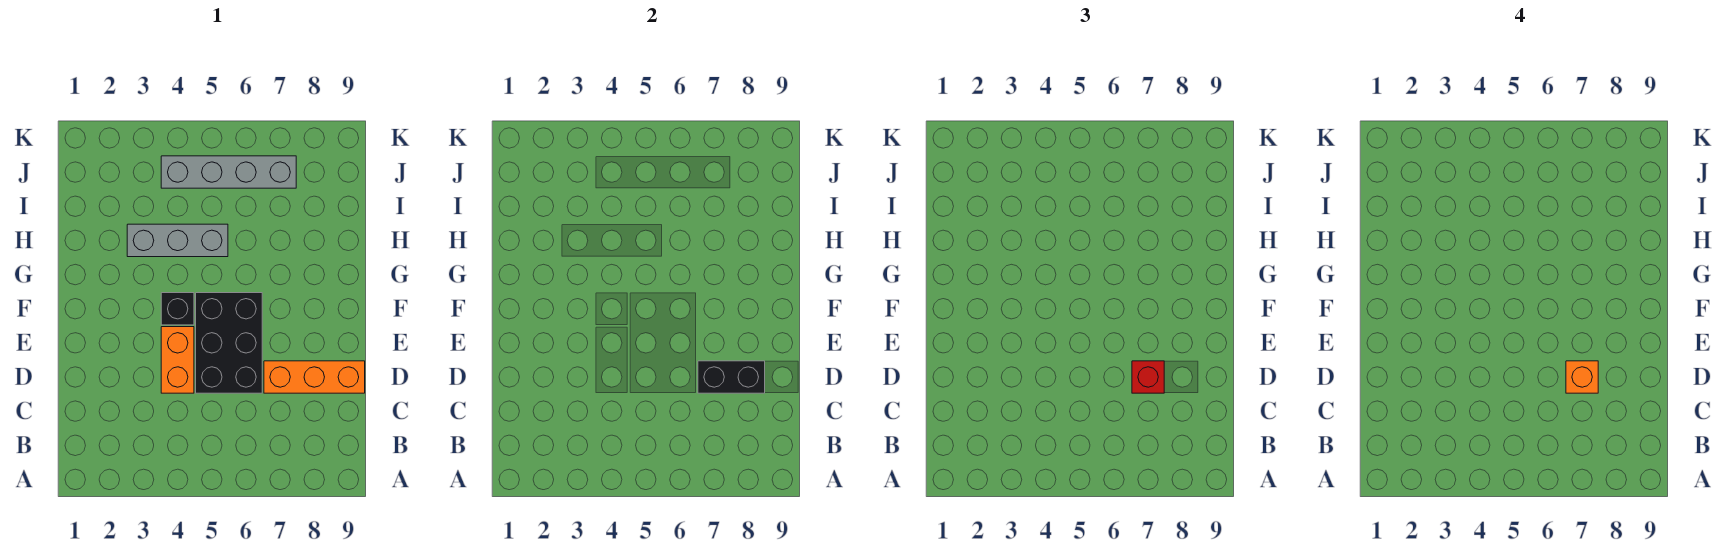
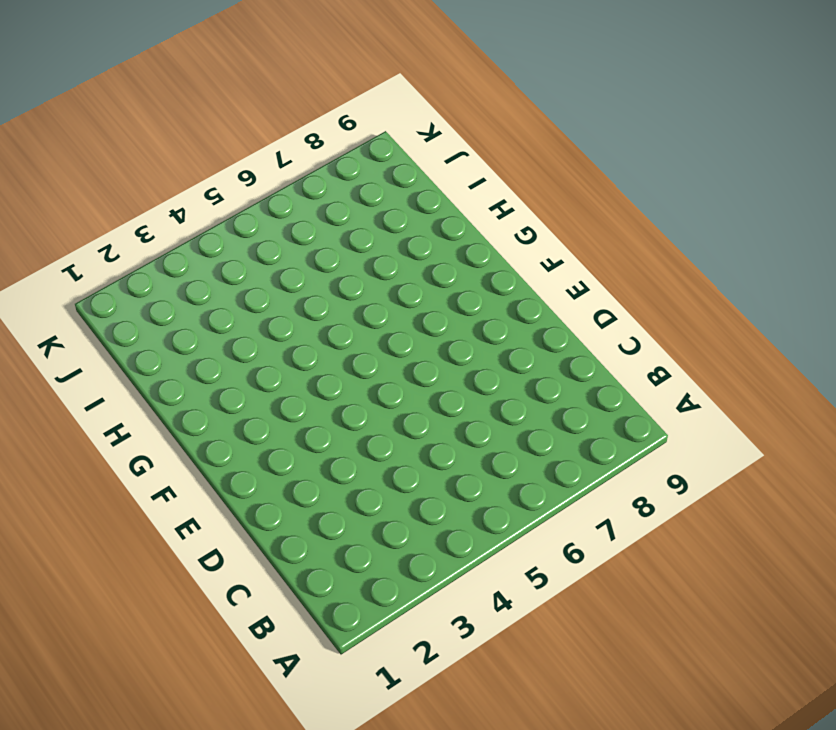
none -> orange 1x2 brick [161,327,194,393]
none -> black 2x3 brick [196,293,262,393]

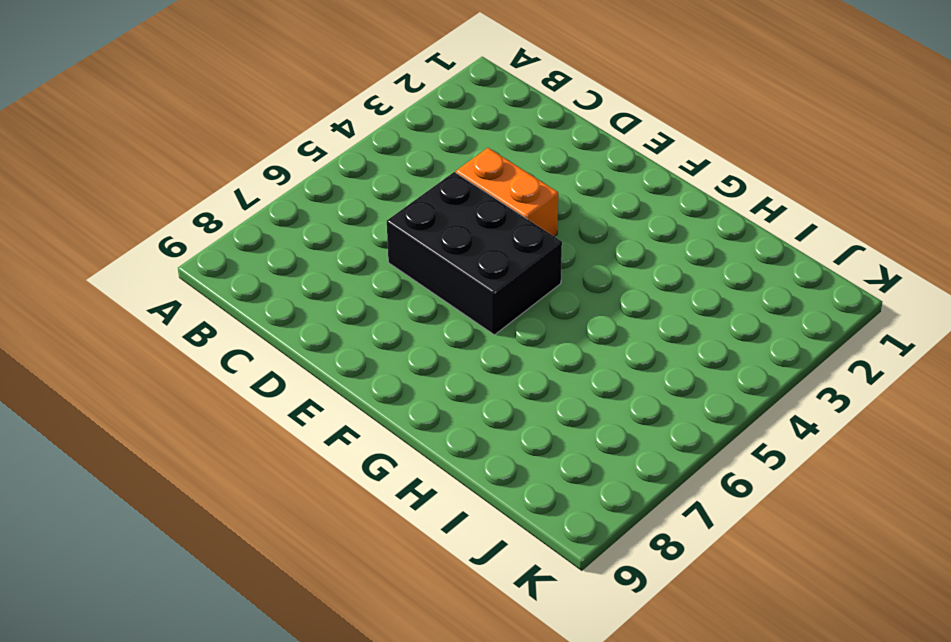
none -> orange 1x3 brick [264,361,365,393]
none -> black 1x1 brick [161,293,194,325]

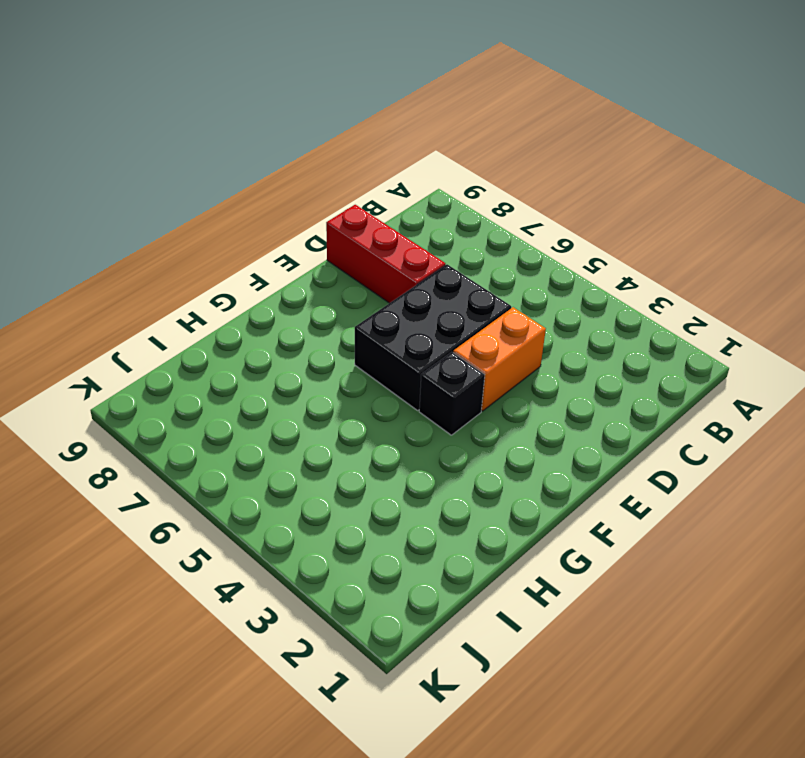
red 1x3 brick [326,205,445,303] -> orange 1x3 brick [264,361,365,393]
none -> grey 1x3 brick [127,224,228,257]
none -> grey 1x4 brick [161,156,296,188]

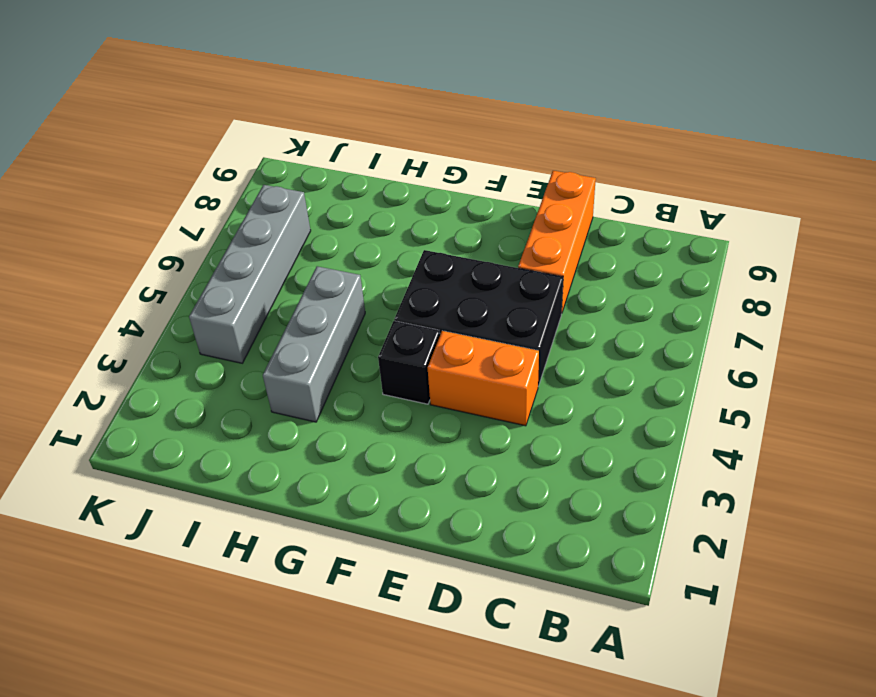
none -> black 1x2 brick [698,361,765,393]
none -> red 1x1 brick [1132,361,1164,393]

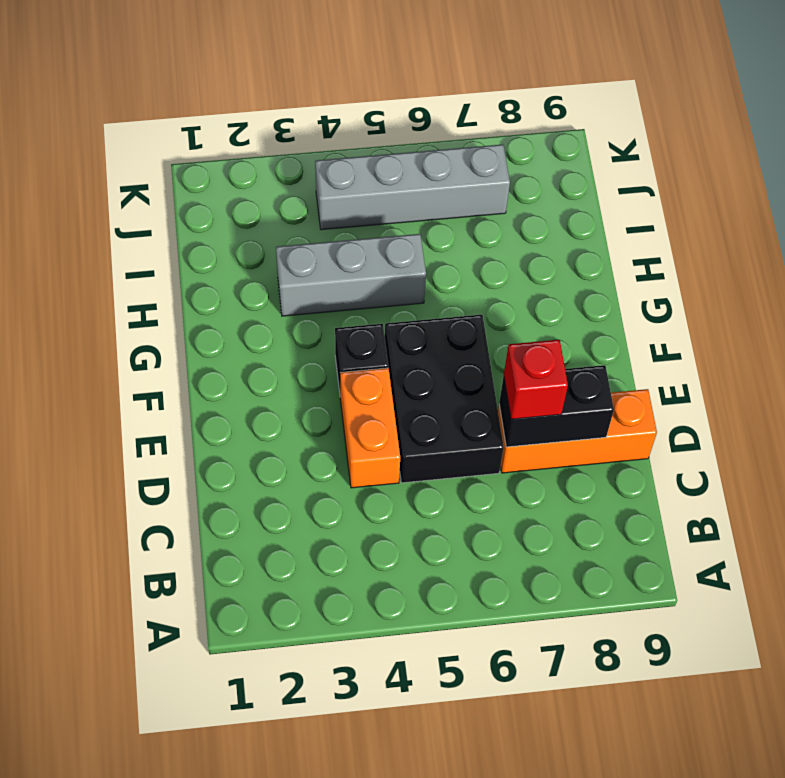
none -> orange 1x1 brick [1566,361,1598,393]

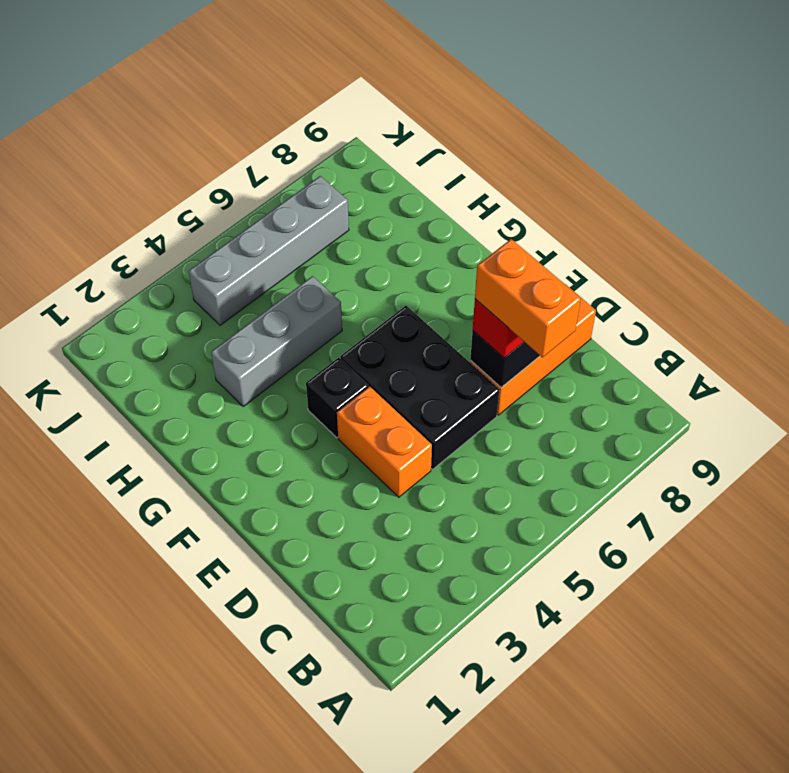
orange 1x2 brick [475,239,581,357] -> orange 1x1 brick [1566,361,1598,393]

